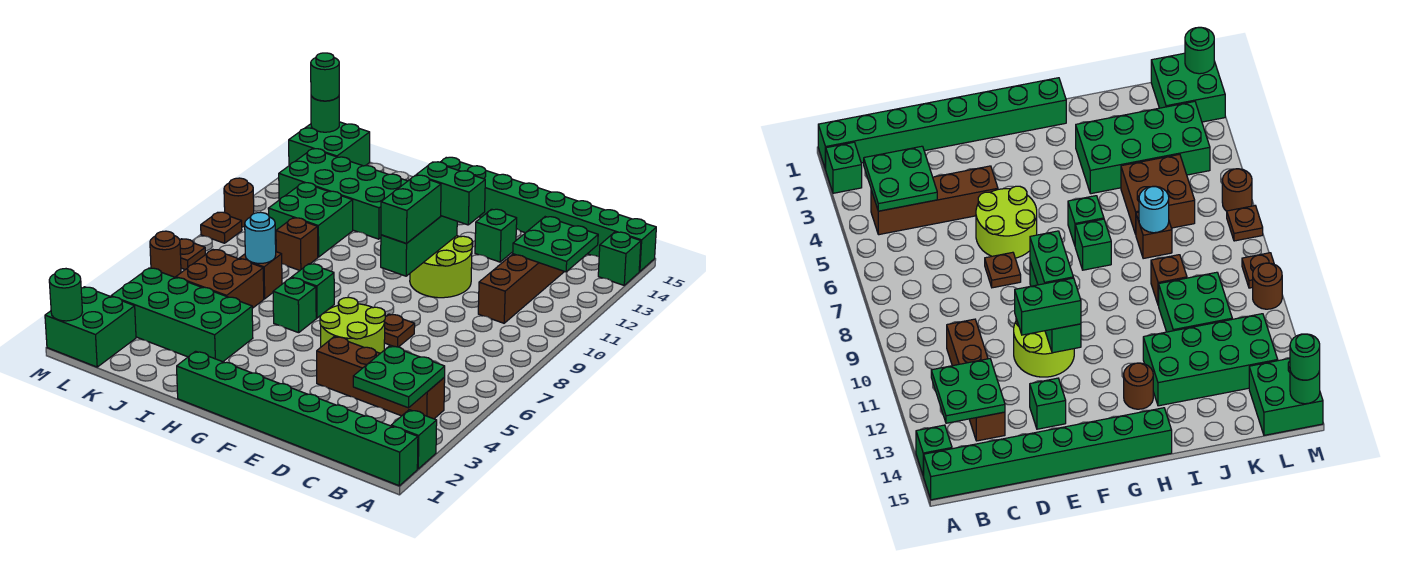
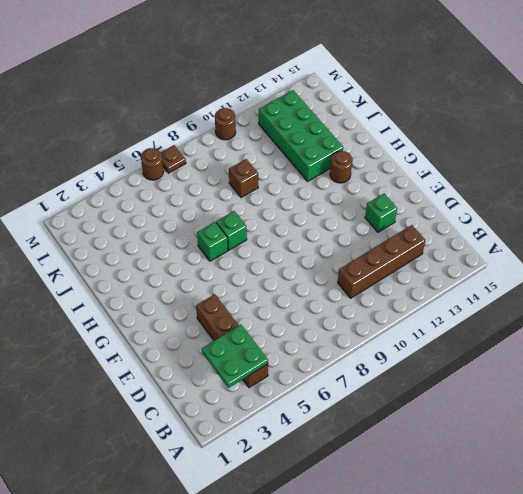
none -> green 1x8 brick [177,351,418,486]
none -> green 1x1 brick [391,410,437,469]
none -> green 1x1 brick [598,232,641,285]
none -> green 1x8 brick [441,157,656,272]

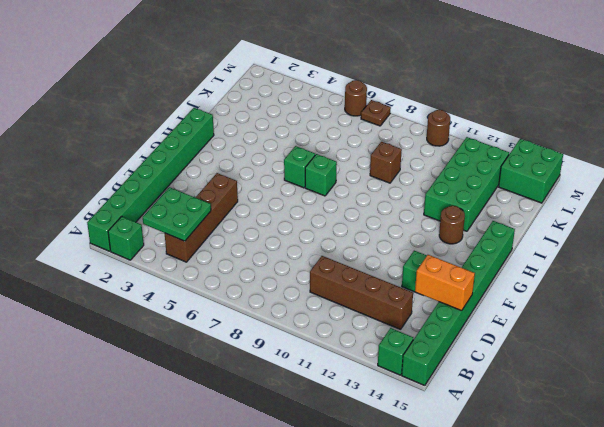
orange 1x2 brick [415,255,475,311] -> none
none -> lime 2x2 round brick [320,297,385,353]
none -> brown 1x1 plate [384,314,415,347]
none -> lime 2x2 round brick [410,236,473,298]
none -> green 2x4 brick [111,268,253,362]

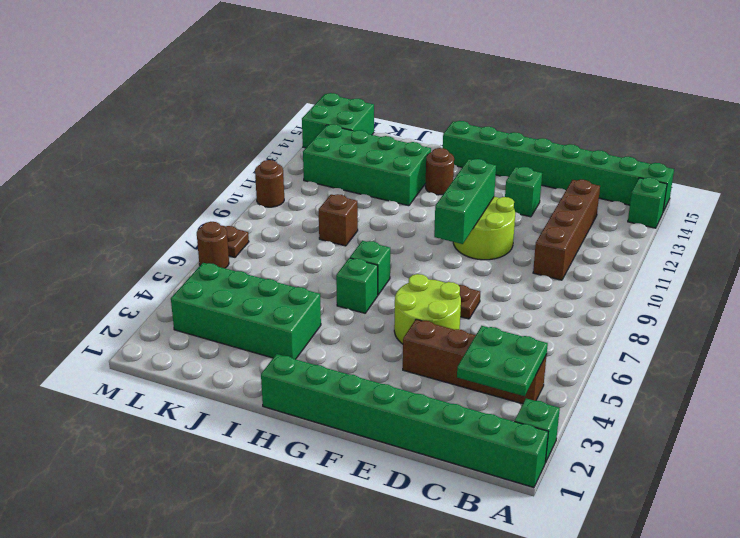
none -> brown 2x2 brick [176,250,264,308]
none -> brown 1x1 brick [239,252,282,299]
none -> green 2x2 brick [268,183,353,257]
none -> green 2x2 brick [45,287,136,367]

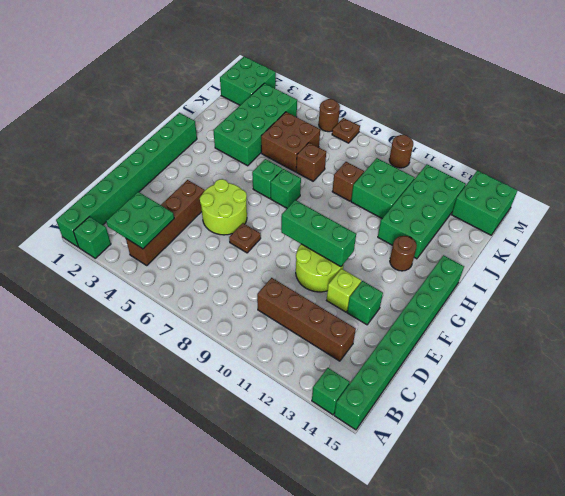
lime 1x1 brick [327,269,361,312] -> none
none -> brown 1x1 plate [201,212,242,243]
none -> green 2x2 plate [513,217,598,272]
none -> cyan 1x1 round brick [245,212,276,263]
none -> green 1x1 round brick [49,269,82,321]

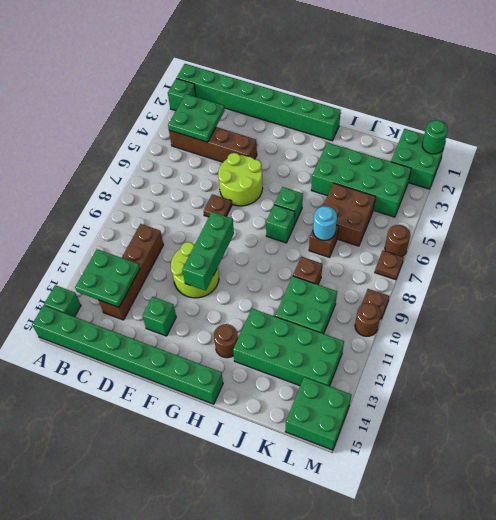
none -> green 1x1 round brick [311,96,339,132]
none -> green 1x2 brick [416,162,485,225]
none -> green 1x2 brick [381,175,441,244]
none -> green 1x1 round brick [311,53,339,101]

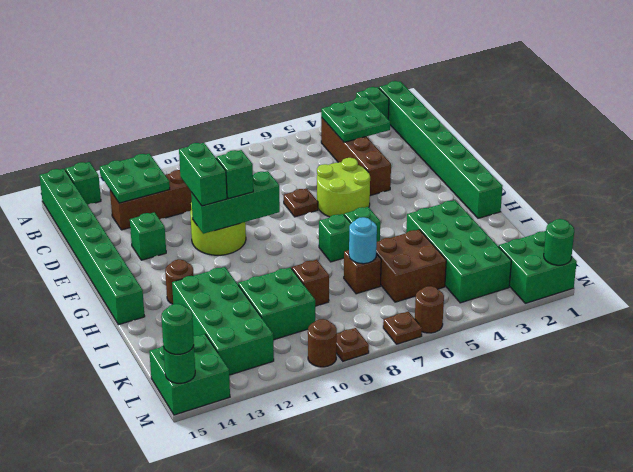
green 1x1 brick [216,150,253,199] -> green 1x2 brick [381,175,441,244]

